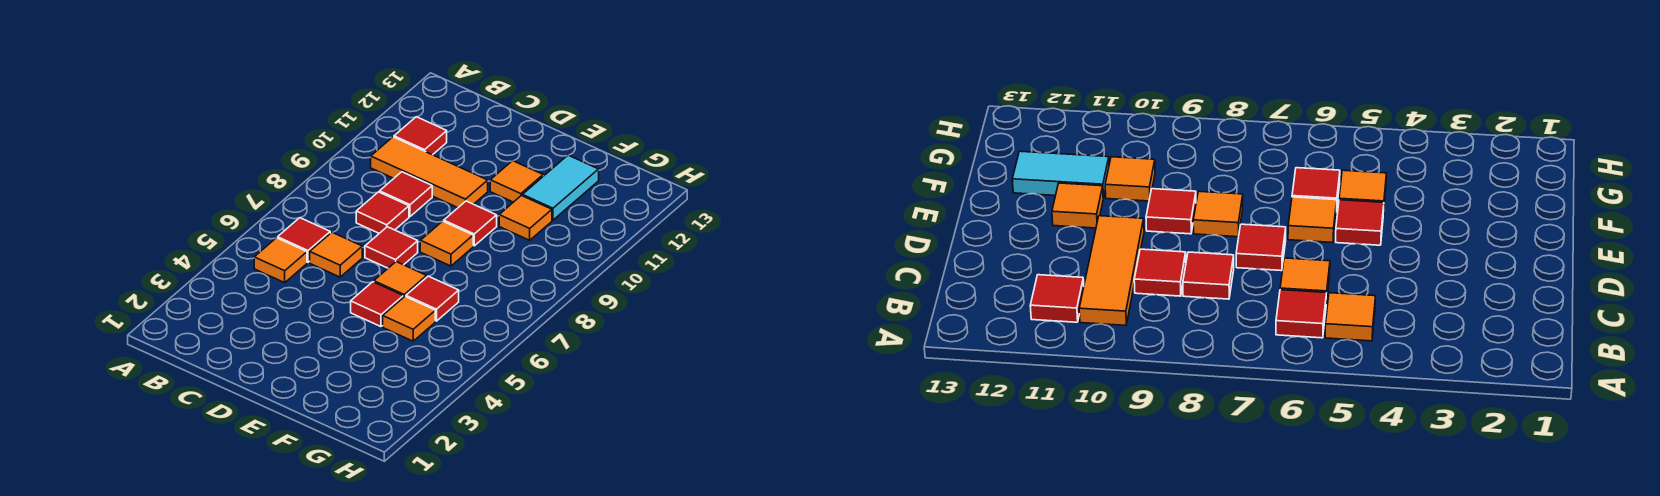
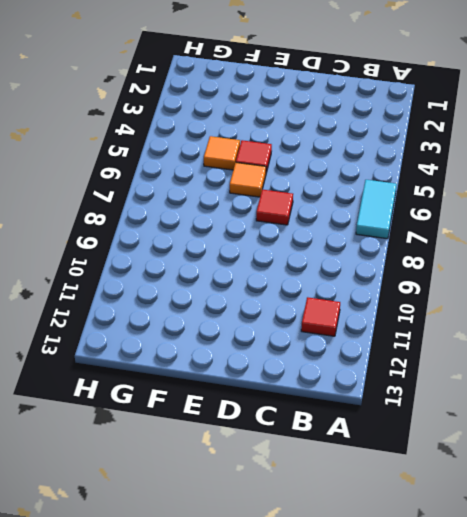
cyan 1x2 tile [356,180,397,239] -> cyan 1x2 tile moved to [522,155,599,220]
none -> orange 1x1 tile [254,238,307,283]
none -> red 1x1 tile [278,218,330,262]
none -> orange 1x3 tile [371,137,488,208]

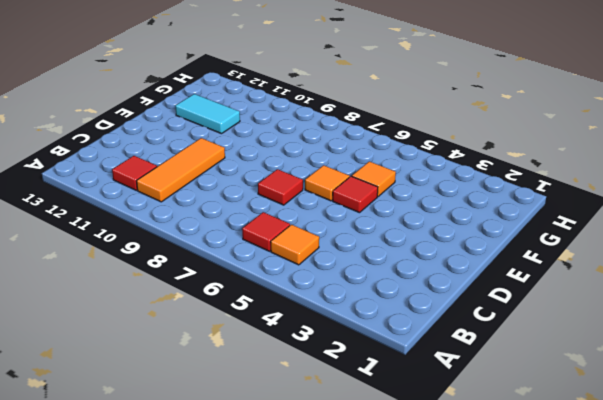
none -> orange 1x1 tile [310,232,362,277]
none -> red 1x1 tile [356,192,409,233]
none -> red 1x1 tile [380,172,432,216]

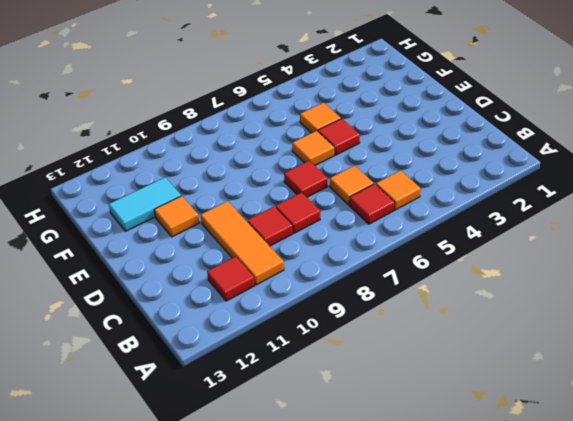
none -> orange 1x1 tile [420,221,473,266]
none -> red 1x1 tile [444,201,497,246]
none -> red 1x1 tile [406,276,459,321]

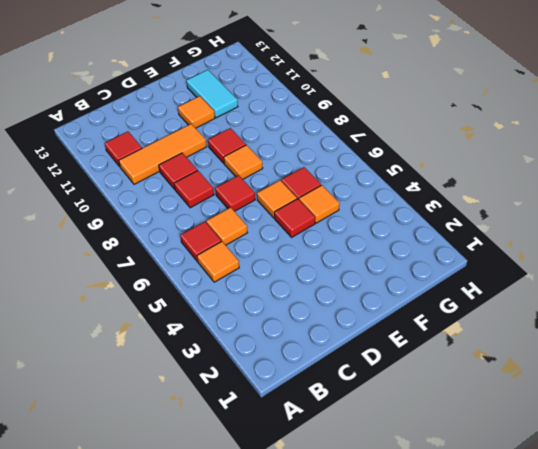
none -> orange 1x1 tile [499,196,552,240]

